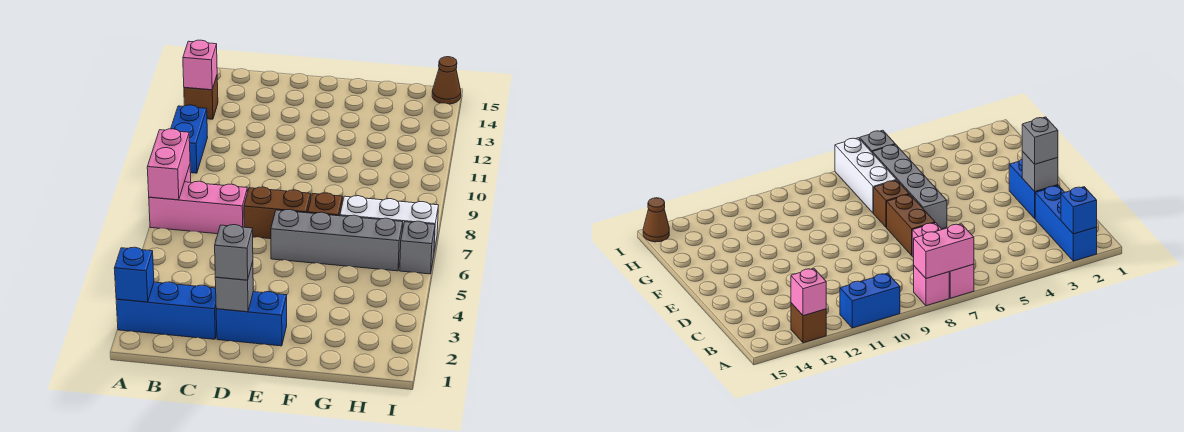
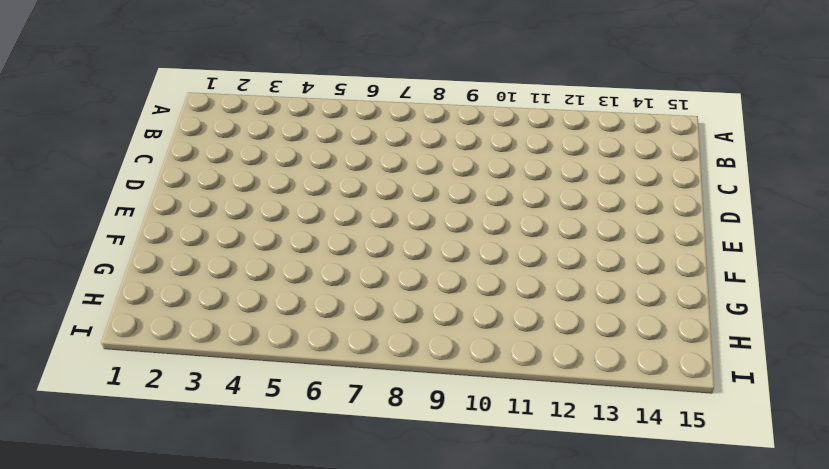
none -> blue 1x3 brick [116,282,217,339]
none -> pink 1x3 brick [149,181,248,234]
none -> pink 1x1 brick [914,266,949,306]

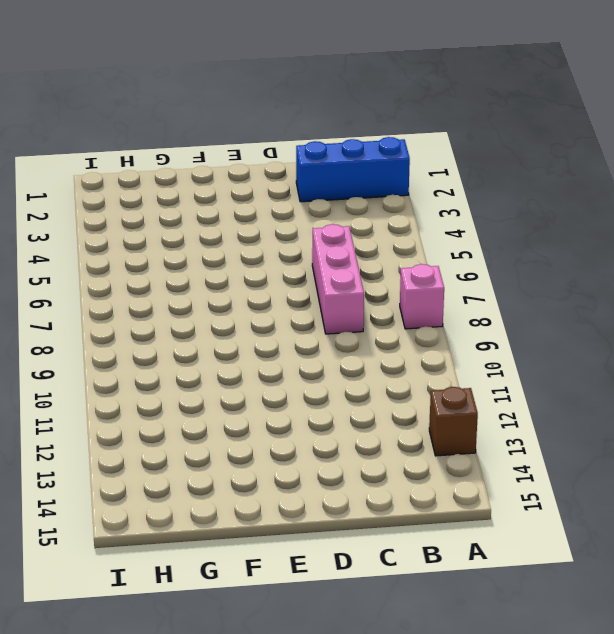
pink 1x3 brick [312,224,364,334] -> pink 1x3 brick turned to [149,181,248,234]
none -> blue 1x2 brick [171,105,208,173]
none -> blue 1x2 brick [216,292,287,346]
none -> brown 1x2 brick [244,187,311,239]

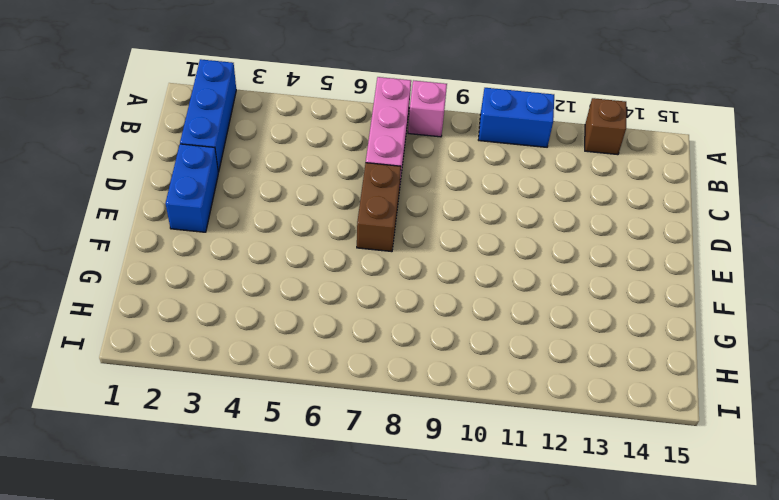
none -> grey 1x4 brick [271,209,403,271]
none -> brown 1x1 brick [308,193,343,216]
none -> white 1x3 brick [340,196,439,251]

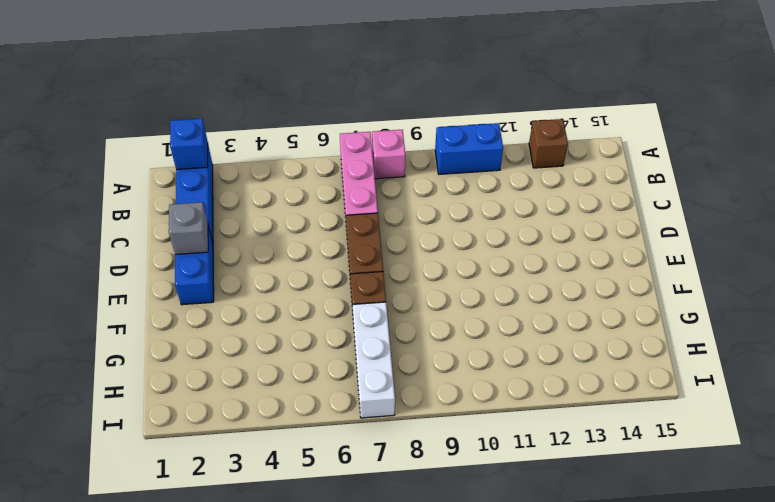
none -> grey 1x4 brick [271,209,403,271]
none -> grey 1x1 brick [400,221,435,274]
none -> brown 1x1 cone [432,57,461,104]

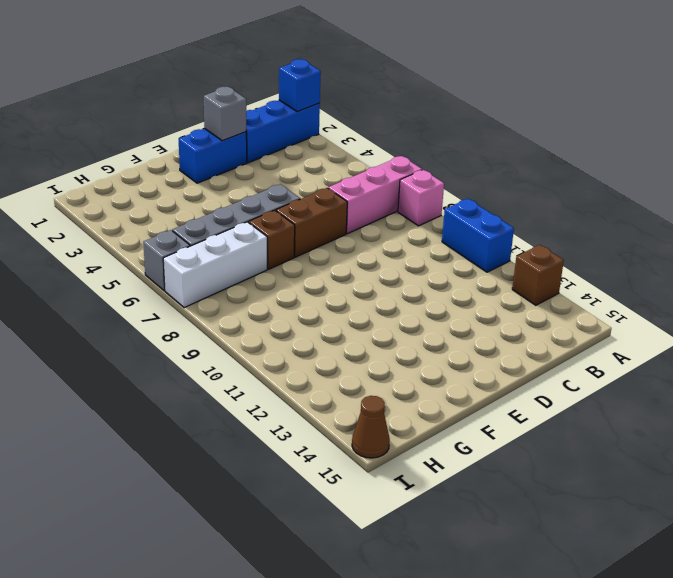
none -> pink 1x2 brick [147,129,190,200]
none -> pink 1x1 brick [183,40,217,90]
none -> grey 1x1 brick [215,225,253,280]

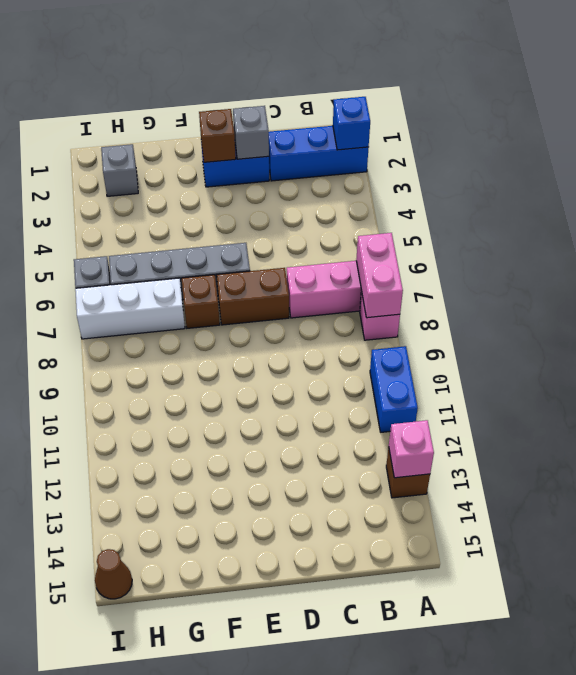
brown 1x1 brick [199,109,236,162] -> none
grey 1x1 brick [101,144,138,196] -> grey 1x1 brick moved to [215,225,253,280]

